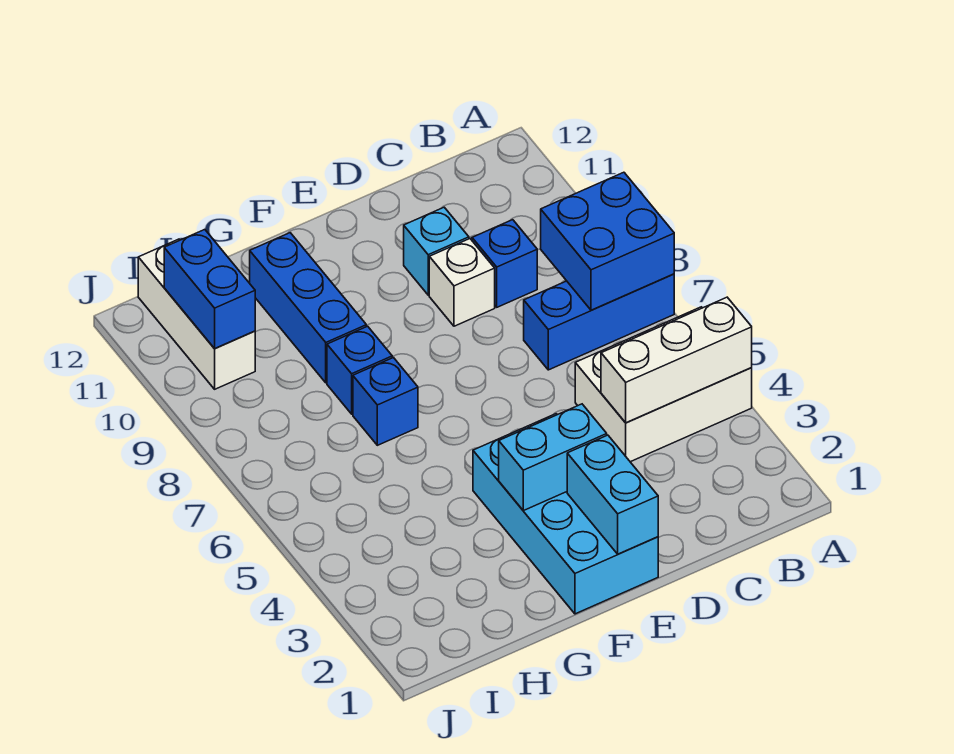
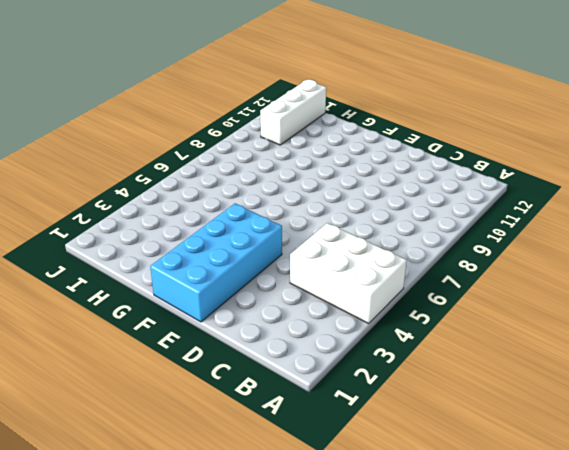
none -> blue 1x3 brick [524,274,674,370]
none -> blue 1x1 brick [472,220,537,307]
none -> white 1x1 brick [429,239,495,326]

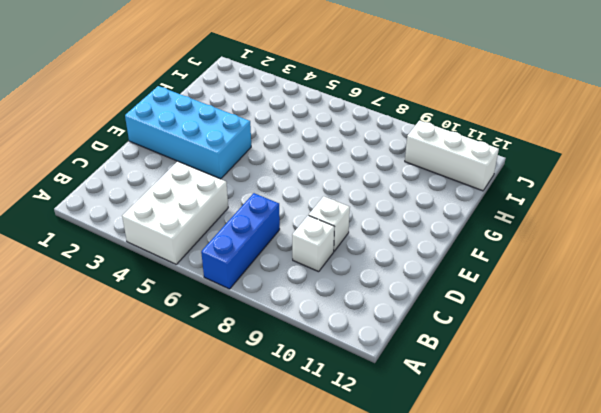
white 1x1 brick [292,215,334,272] -> blue 1x1 brick [472,220,537,307]
none -> cyan 1x1 brick [404,207,469,295]
none -> blue 1x1 brick [353,358,418,445]
none -> blue 1x1 brick [327,326,392,414]

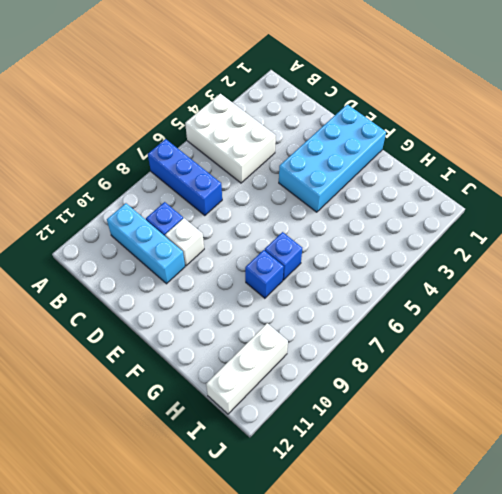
cyan 1x3 brick [107,203,185,284] -> cyan 1x1 brick [404,207,469,295]
none -> blue 1x3 brick [250,233,366,383]
none -> white 1x3 brick [601,297,752,423]
none -> blue 2x2 brick [541,172,674,310]

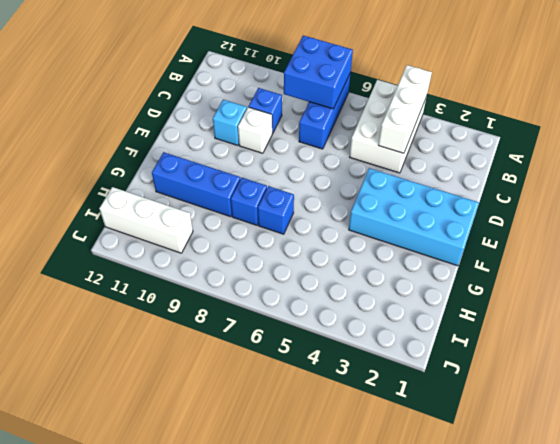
none -> cyan 1x2 brick [567,435,658,554]
none -> cyan 1x2 brick [499,404,607,511]
none -> blue 1x2 brick [164,230,255,349]

